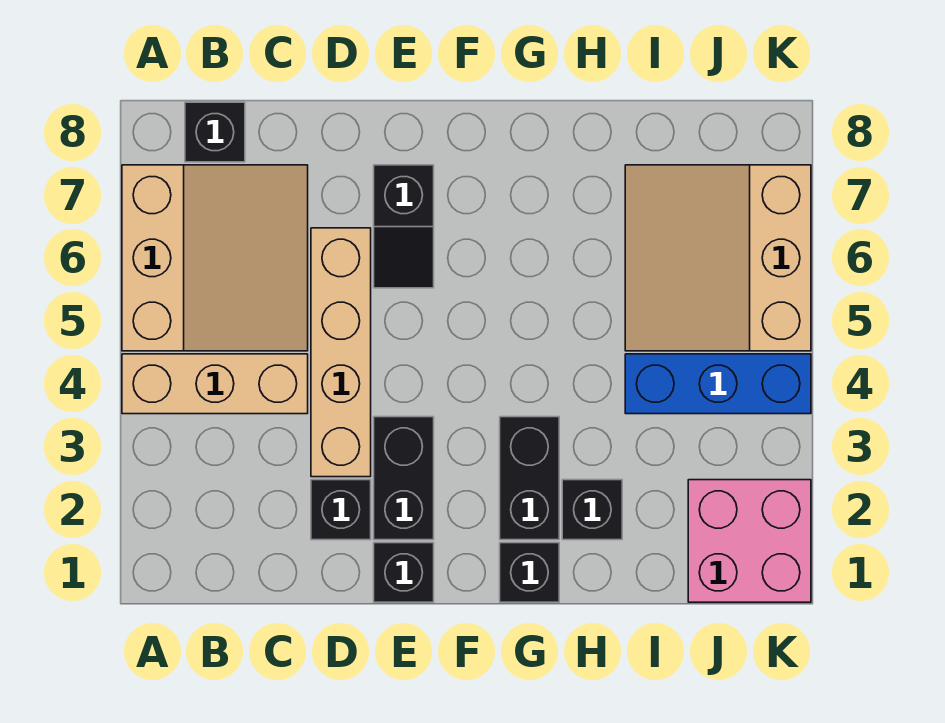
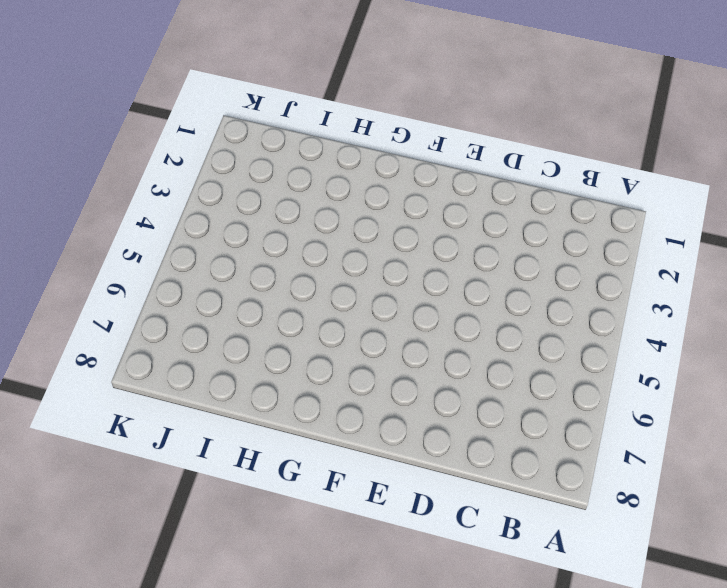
none -> tan 1x3 brick [122,354,308,414]
none -> tan 3x3 slope [122,165,308,351]
none -> black 1x1 brick [185,102,245,162]

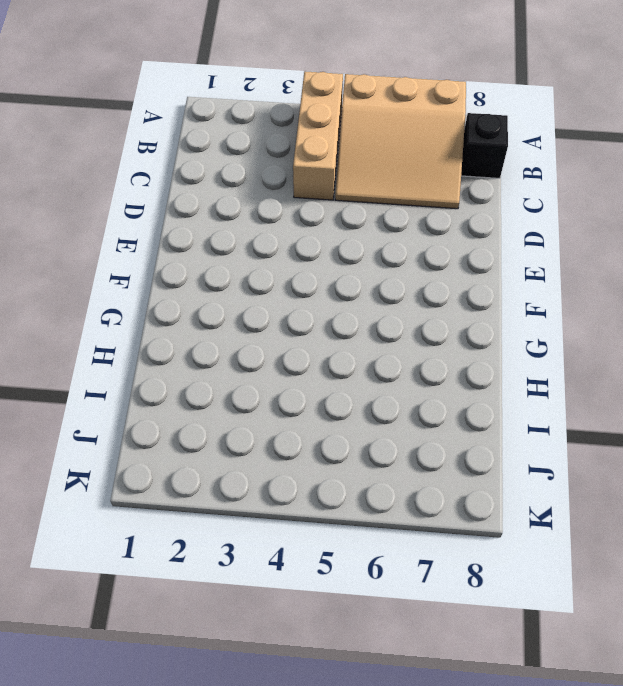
none -> black 1x1 brick [311,480,371,540]
none -> tan 1x4 brick [311,228,371,477]
none -> black 1x1 brick [374,543,434,602]

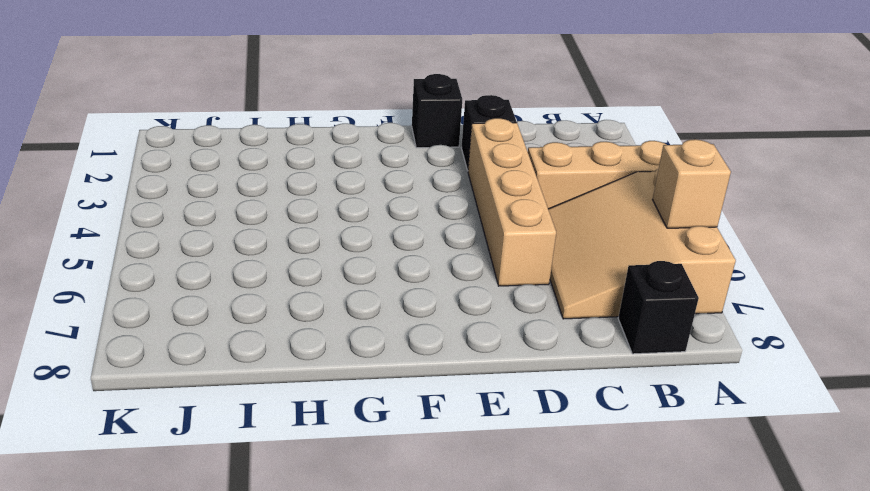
tan 1x1 brick [653,139,731,228] -> none
none -> black 1x2 brick [374,417,434,540]
none -> black 1x2 slope [374,165,434,288]
none -> black 1x1 brick [500,543,559,602]

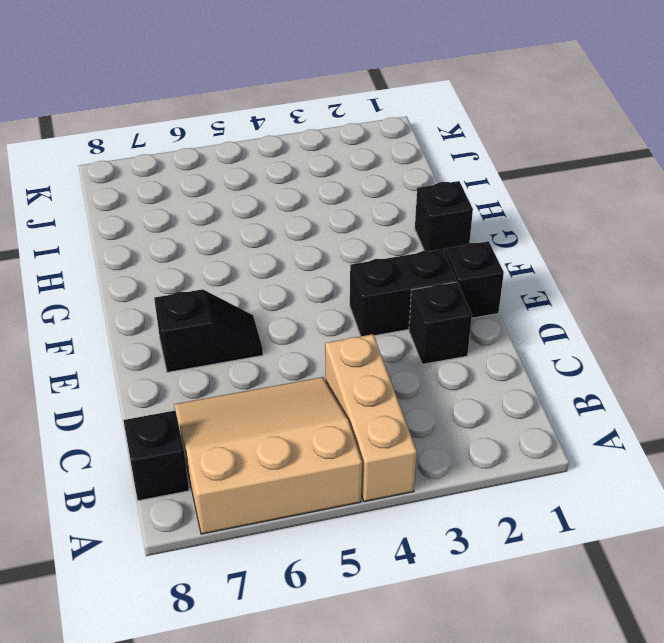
none -> tan 1x4 brick [311,228,371,477]
none -> black 1x2 brick [500,417,559,540]
none -> black 1x1 brick [562,480,622,540]

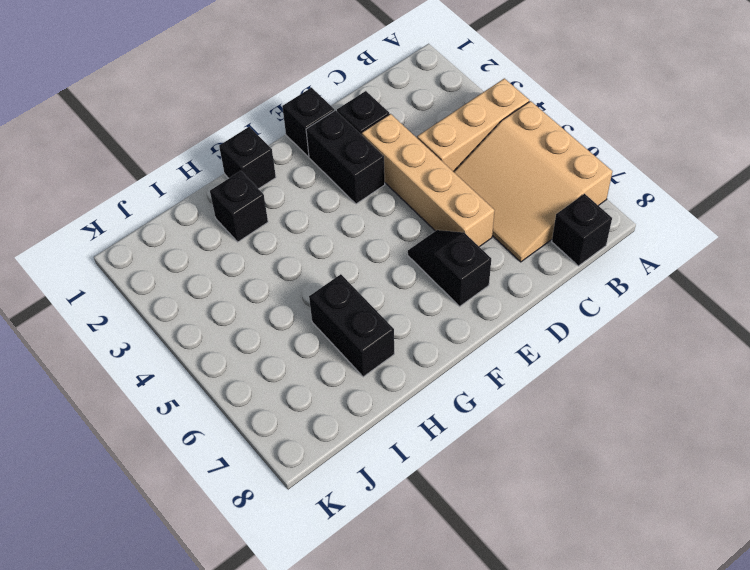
black 1x2 brick [309,274,394,377] -> black 1x2 brick moved to [500,417,559,540]
none -> blue 1x3 brick [625,354,811,414]
none -> tan 3x3 slope [625,165,811,351]
none -> pink 2x2 brick [688,480,811,602]

